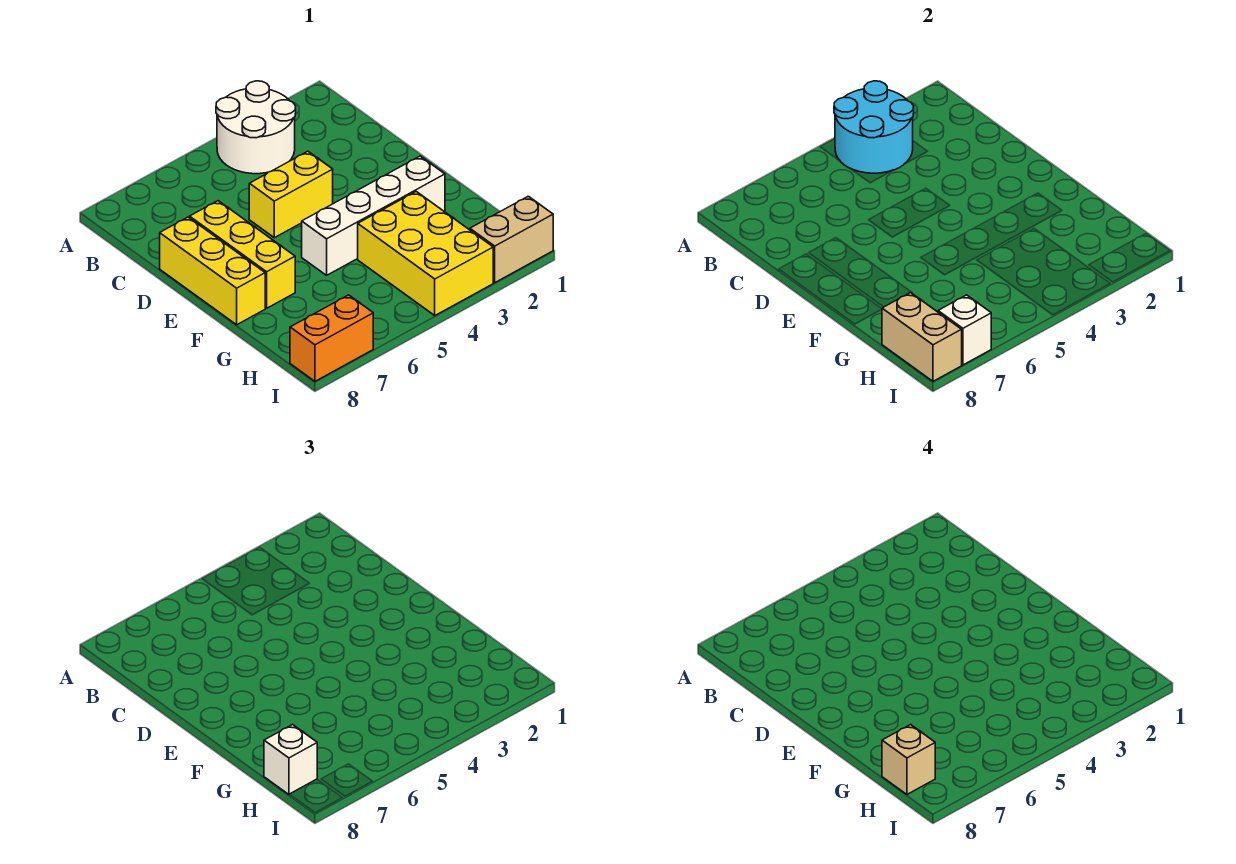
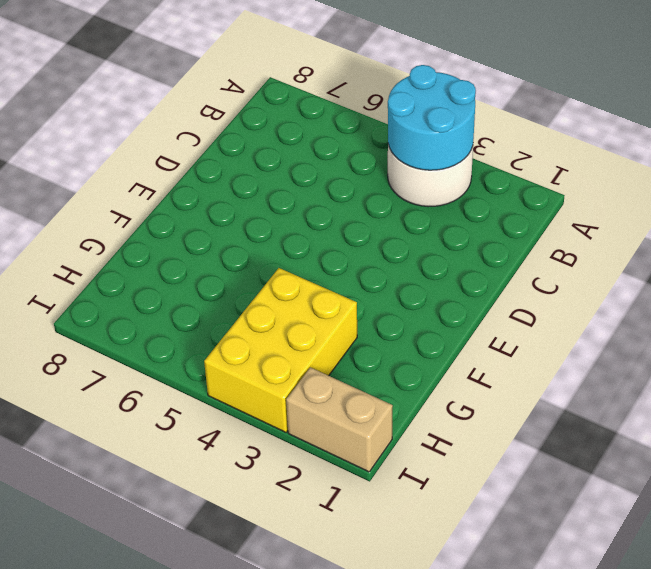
none -> yellow 1x2 brick [249,151,333,238]
none -> yellow 1x3 brick [190,201,295,308]
none -> yellow 1x3 brick [160,217,265,325]

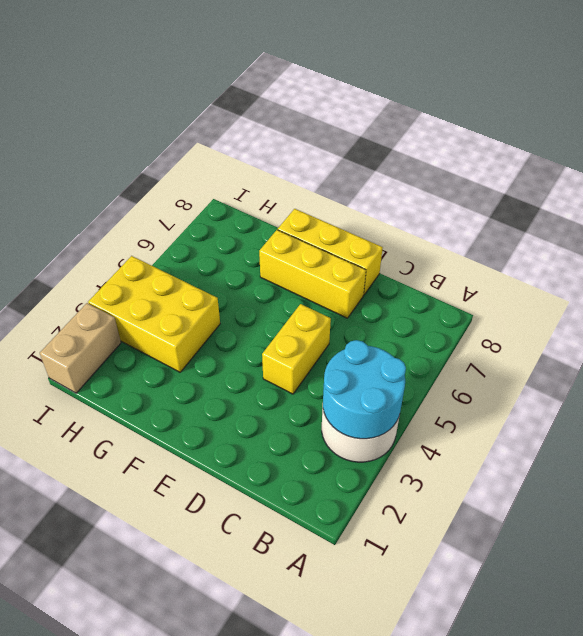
none -> white 1x4 brick [302,156,445,275]
none -> orange 1x2 brick [290,295,373,381]
none -> tan 1x2 brick [882,293,962,381]

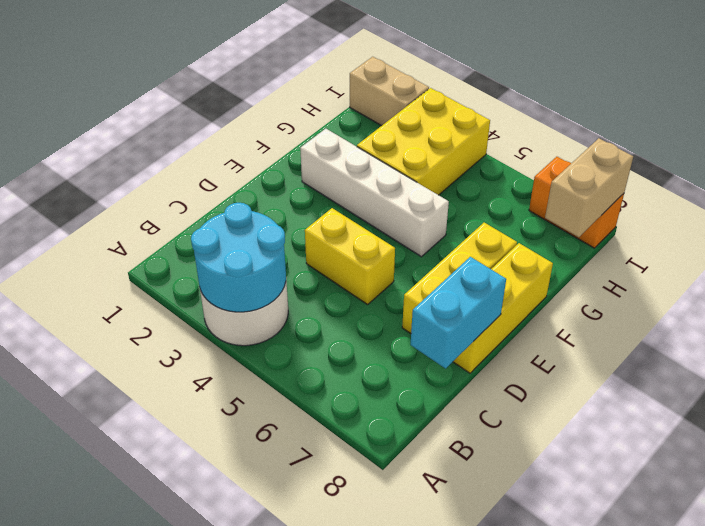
cyan 1x2 brick [411,257,506,368] -> none
none -> white 1x1 brick [938,295,991,365]
none -> white 1x1 brick [264,725,317,794]
none -> tan 1x1 brick [882,725,935,794]

